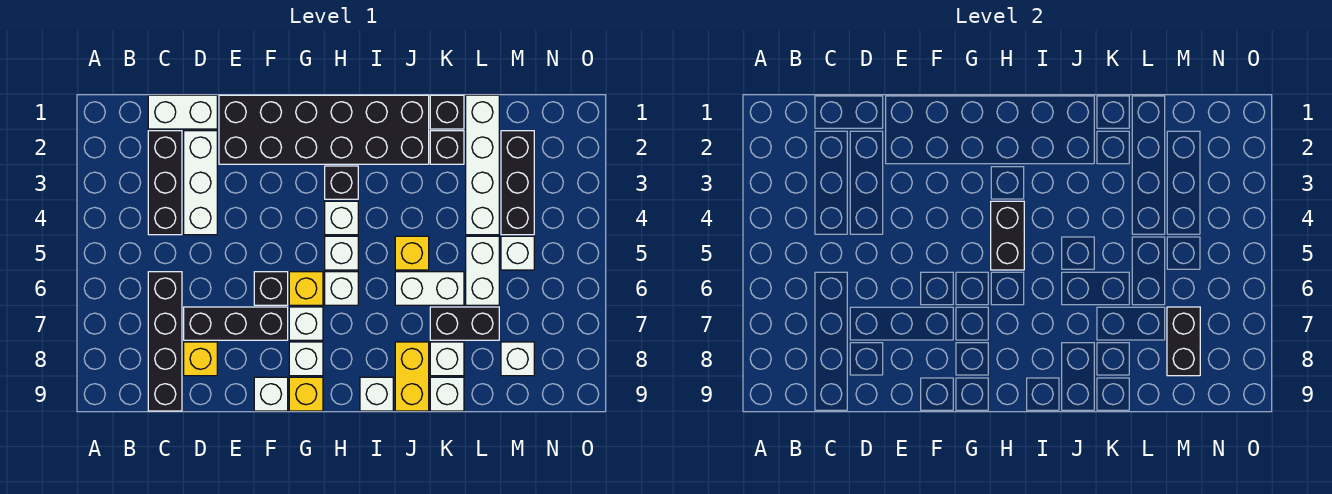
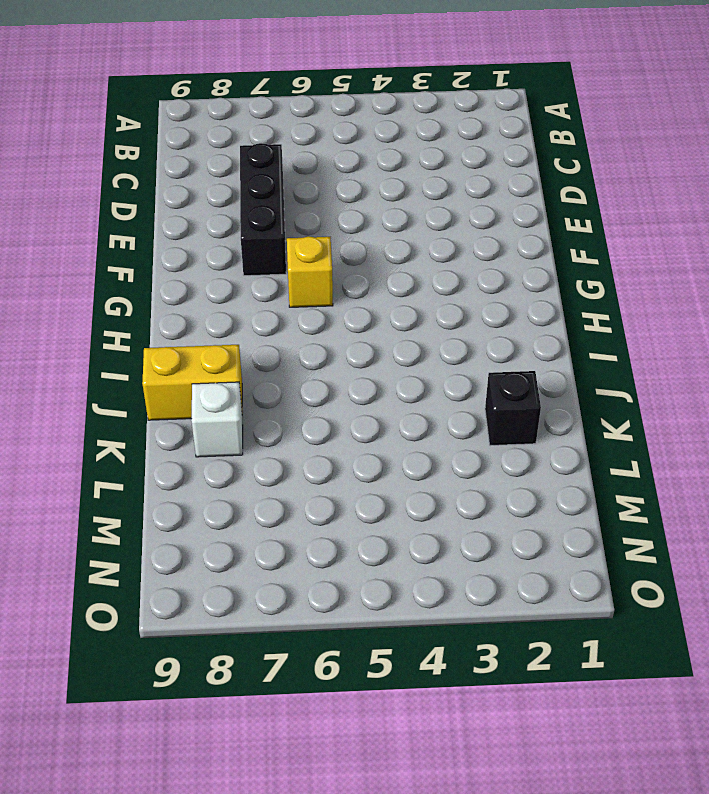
none -> white 1x2 brick [148,95,217,129]
none -> black 1x3 brick [148,131,182,235]
none -> black 1x4 brick [148,272,182,411]
none -> white 1x3 brick [184,131,217,235]

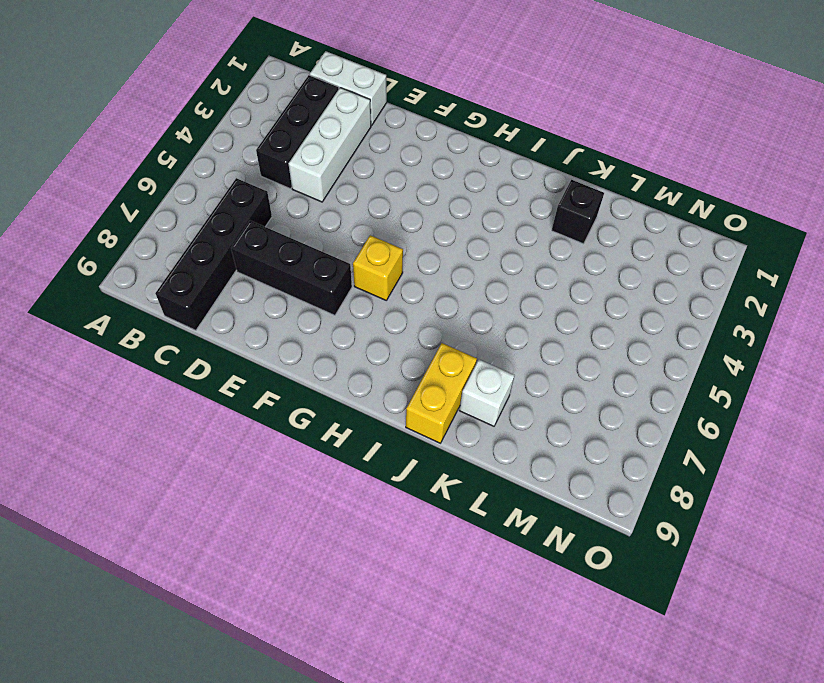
none -> yellow 1x1 brick [184,342,217,376]
none -> black 2x6 brick [219,95,429,164]
none -> black 1x1 brick [254,272,288,305]
none -> white 1x1 brick [254,377,288,411]

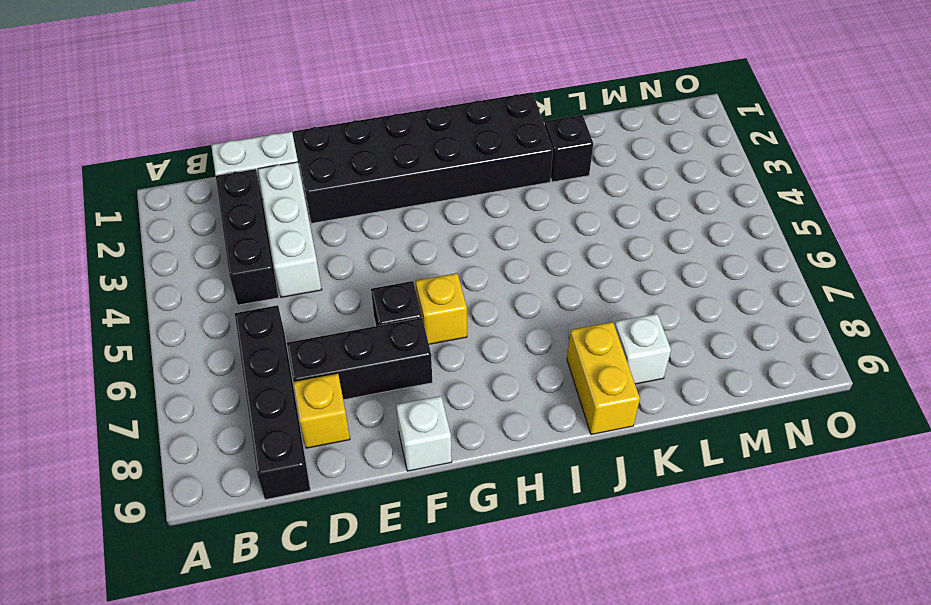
none -> white 1x1 brick [289,307,323,340]
none -> white 1x1 brick [289,342,323,376]
none -> yellow 1x1 brick [289,377,323,411]
none -> black 1x1 brick [325,166,358,199]

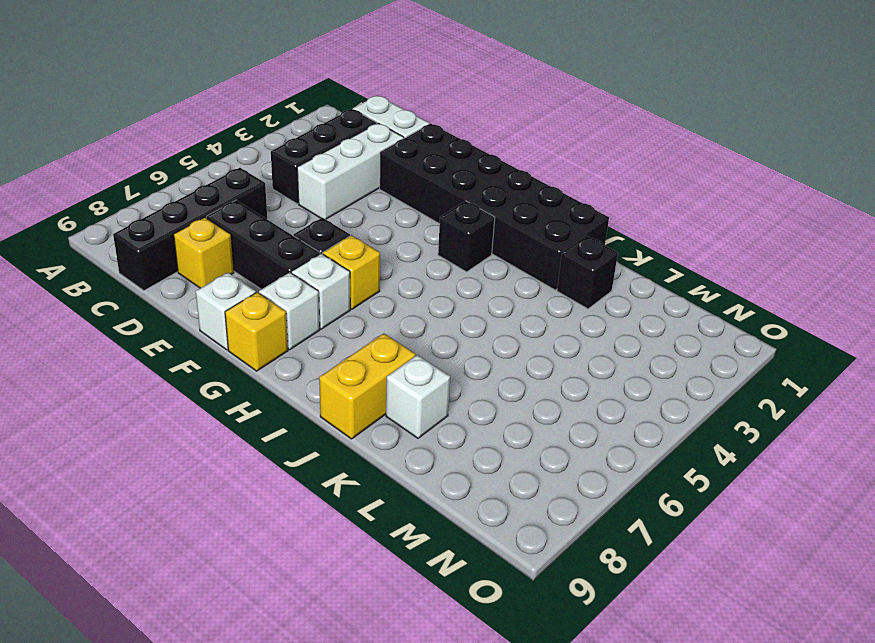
none -> white 1x1 brick [325,201,358,235]
none -> white 1x1 brick [325,236,358,270]
none -> white 1x1 brick [325,272,358,305]
none -> white 1x1 brick [360,377,393,411]

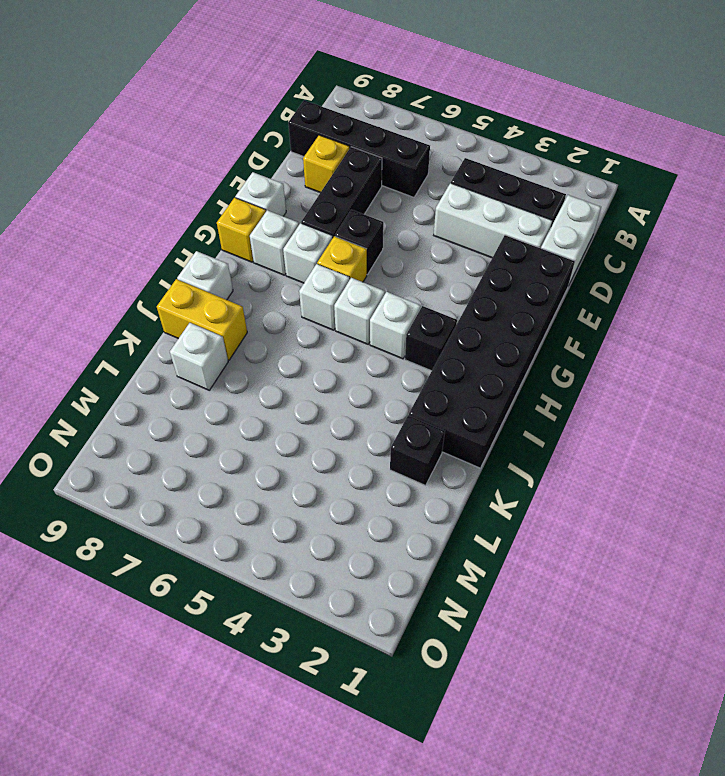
none -> yellow 1x1 brick [395,236,429,270]
none -> white 1x2 brick [395,272,464,305]
none -> black 1x1 brick [430,95,464,129]
none -> black 1x2 brick [430,307,499,340]

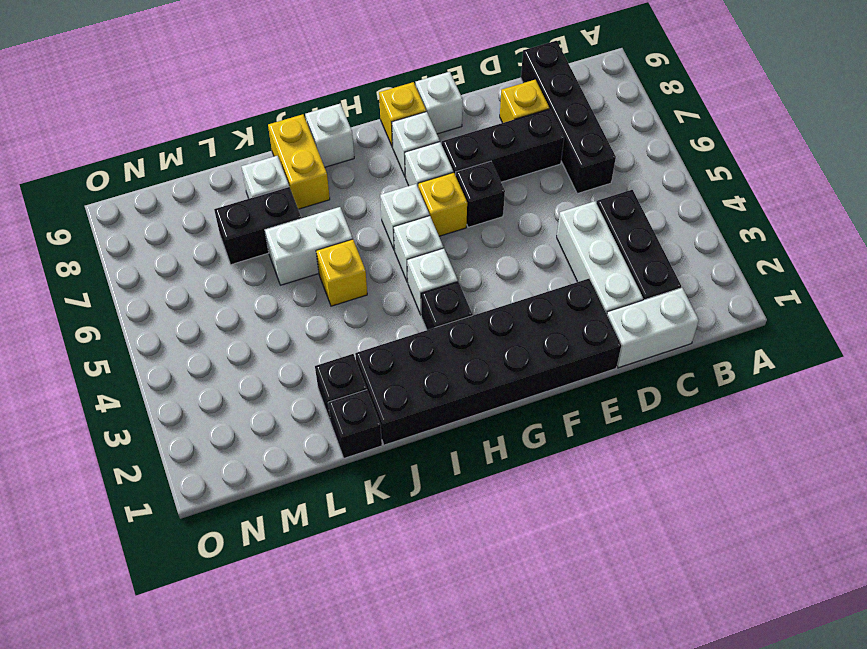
none -> white 1x1 brick [430,377,464,411]
none -> white 1x4 brick [466,95,499,235]
none -> white 1x2 brick [466,236,499,305]
none -> black 1x3 brick [501,131,534,235]

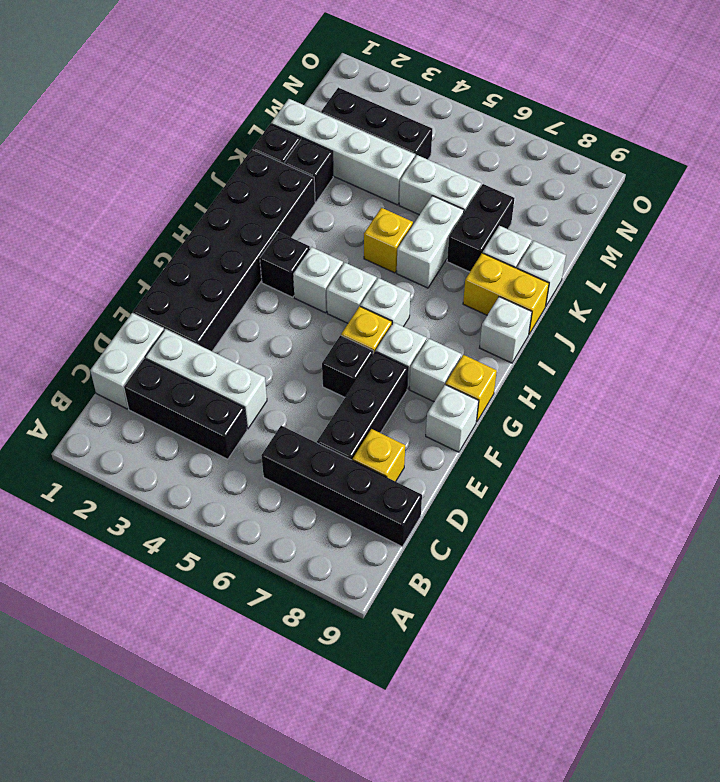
none -> white 1x1 brick [501,236,534,270]
none -> white 1x1 brick [501,342,534,376]
none -> black 1x2 brick [991,201,1024,270]
none -> black 1x2 brick [1167,307,1200,376]

